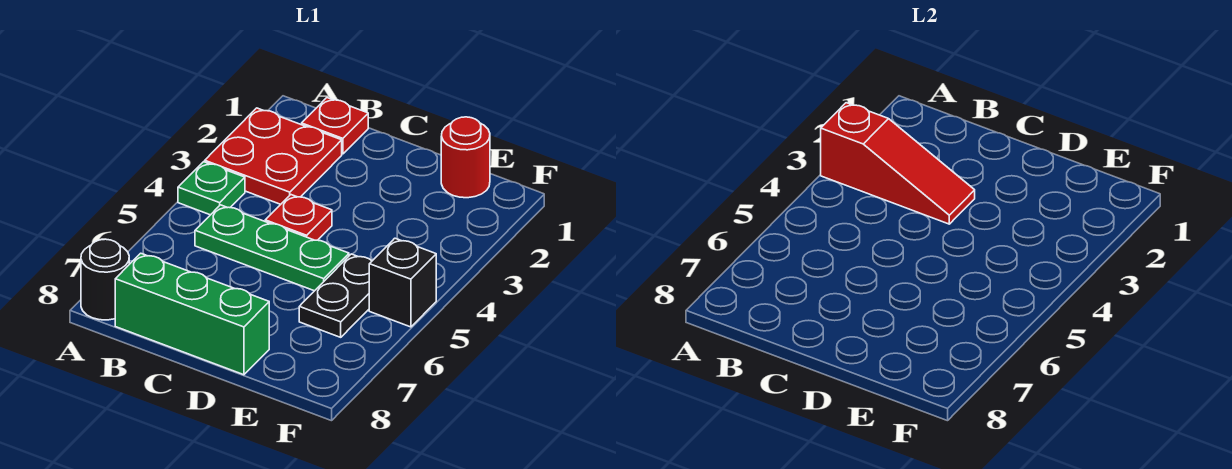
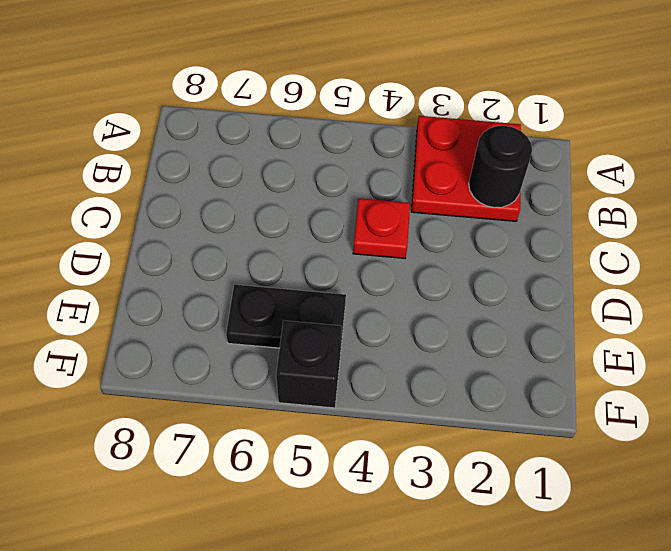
black 1x1 round brick [469,126,532,208] -> black 1x1 round brick moved to [81,239,129,320]
none -> green 1x1 plate [178,162,245,215]
none -> red 1x1 plate [301,98,368,154]

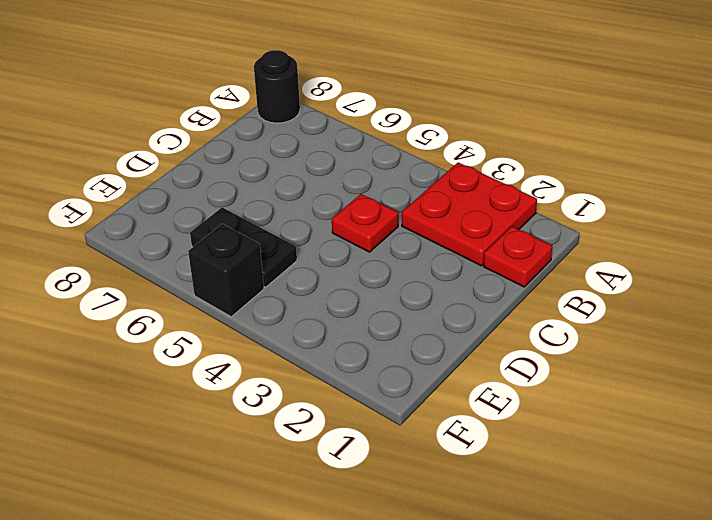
none -> green 1x1 plate [178,162,245,215]
none -> green 1x3 plate [195,205,349,291]

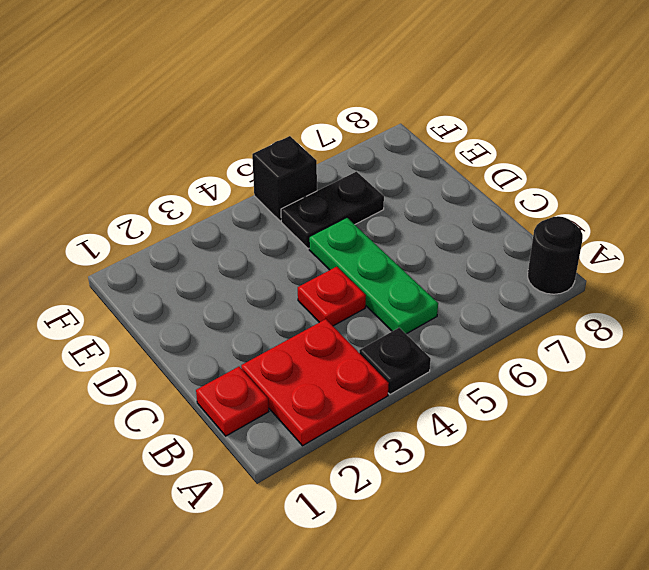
black 1x1 plate [359,328,431,394] -> green 1x1 plate [178,162,245,215]
none -> green 1x3 brick [115,253,269,375]
none -> red 1x1 round brick [441,117,490,198]

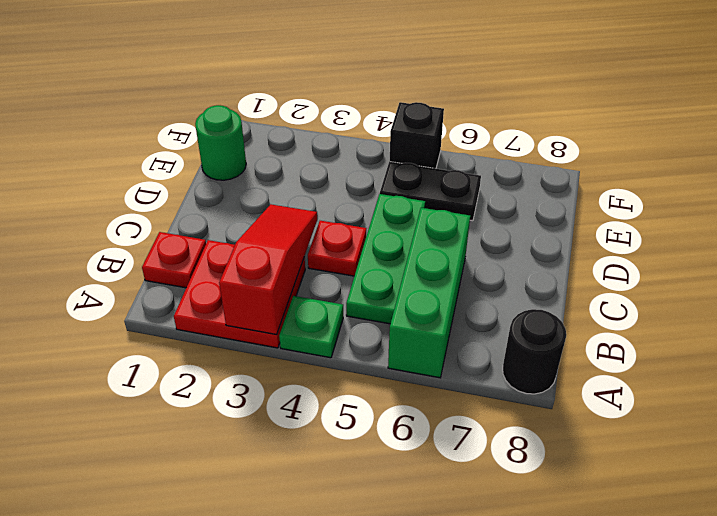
green 1x3 brick [388,208,470,378] -> green 1x3 brick moved to [115,253,269,375]
green 1x1 round brick [195,105,246,180] -> red 1x1 round brick [441,117,490,198]

